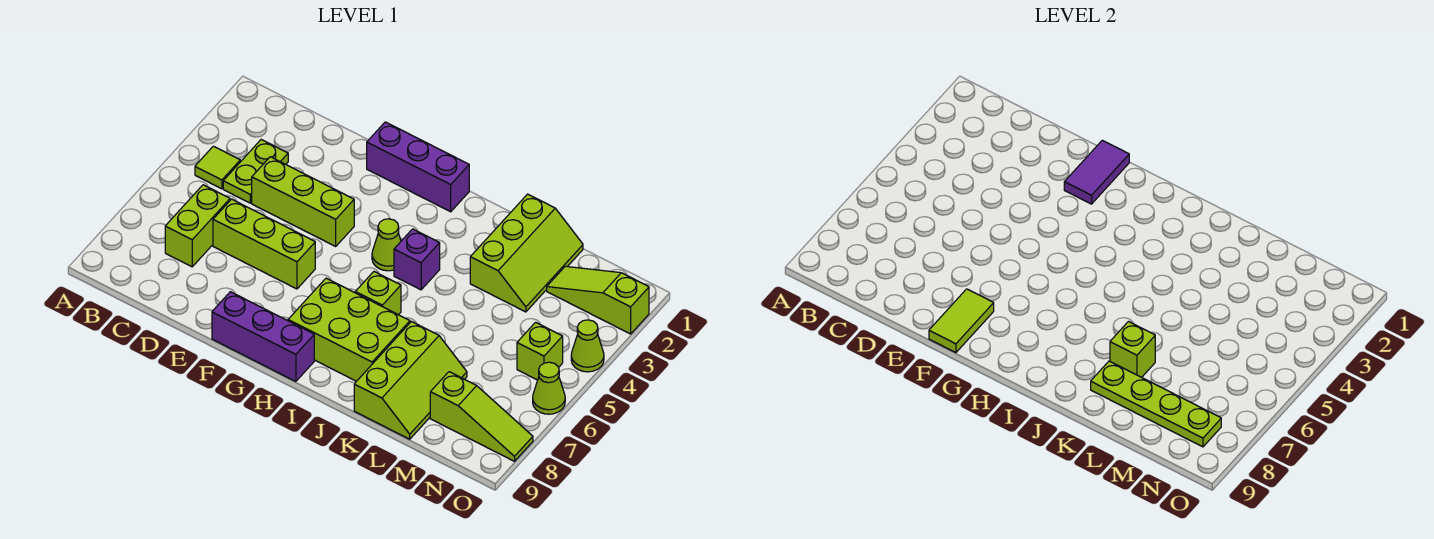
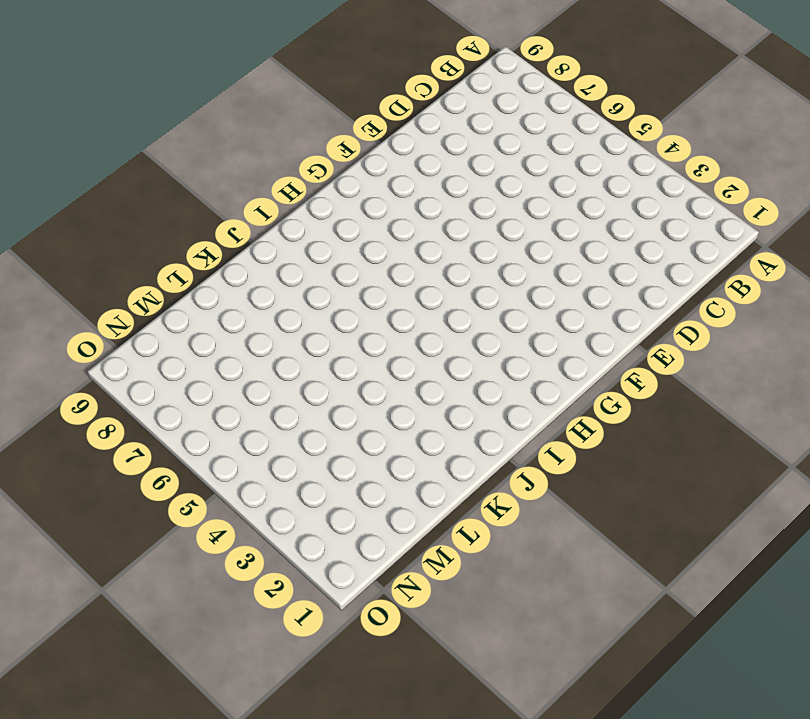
none -> lime 1x1 tile [195,146,240,189]
none -> lime 1x2 plate [223,140,288,203]
none -> lime 1x2 brick [165,185,230,267]

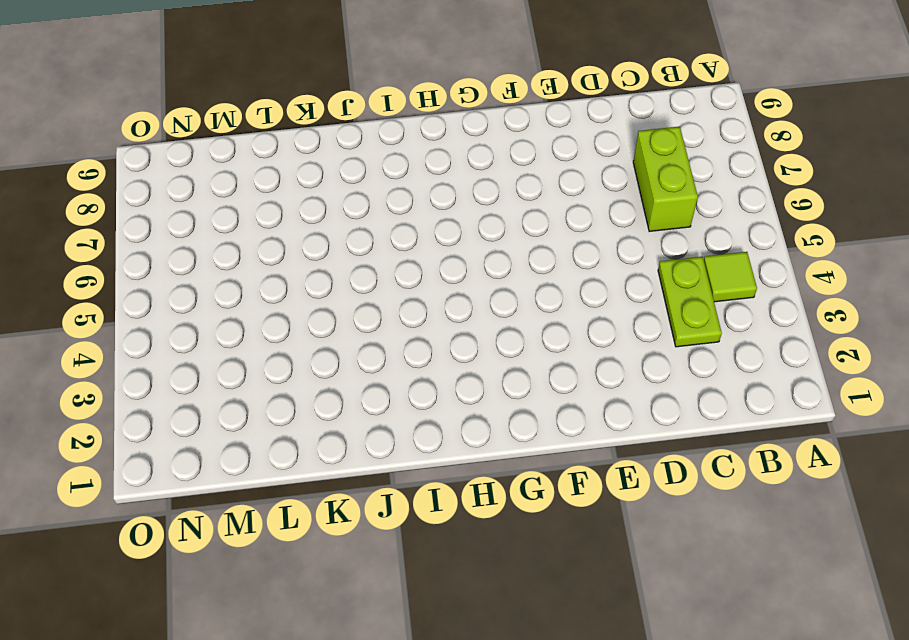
none -> lime 1x3 brick [252,157,354,246]
none -> lime 1x3 brick [213,199,315,289]
none -> purple 1x3 brick [367,122,469,212]

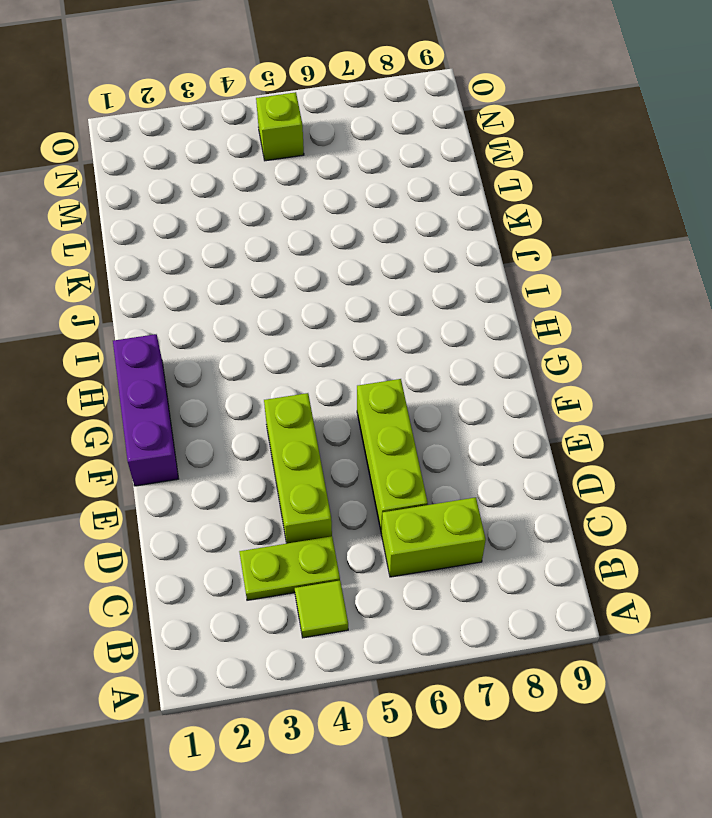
none -> purple 1x3 brick [212,292,314,382]
none -> lime 1x1 cone [372,219,401,271]
none -> lime 2x3 brick [288,278,410,381]

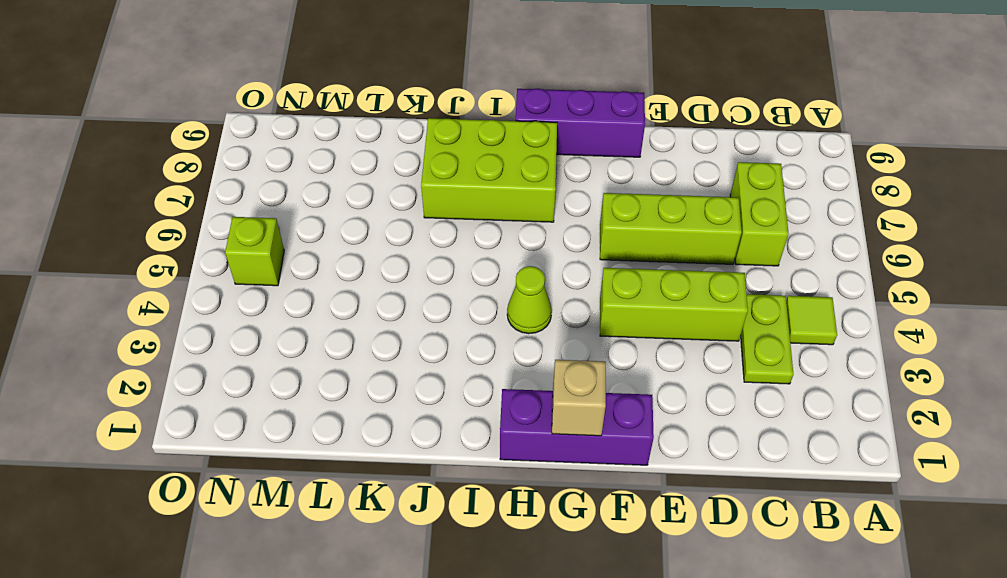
tan 1x1 brick [552,360,606,436] -> none
none -> purple 1x1 brick [394,229,440,290]
none -> lime 1x1 brick [355,272,401,315]
none -> lime 2x3 slope [470,194,583,312]

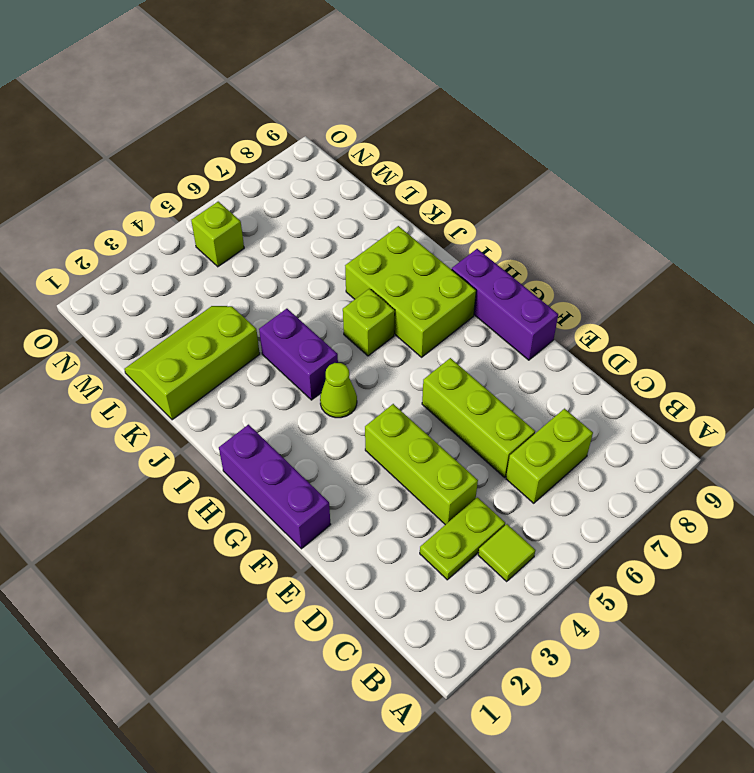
purple 1x2 brick [259,309,338,400] -> purple 1x1 brick [394,229,440,290]
none -> lime 2x3 slope [354,322,467,439]
none -> lime 1x3 slope [547,266,649,334]
none -> lime 1x3 slope [430,372,533,461]

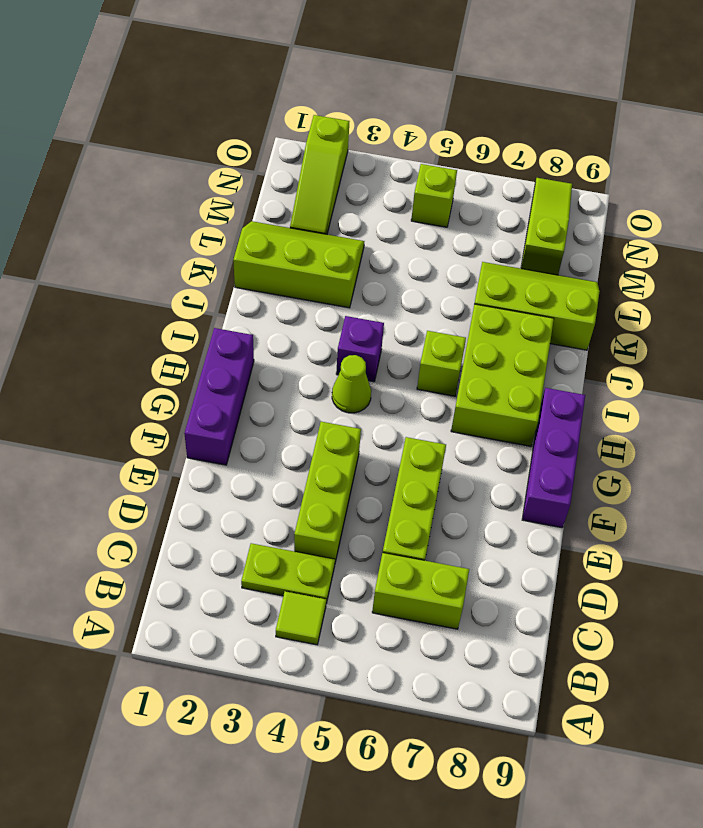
none -> lime 1x1 cone [571,320,604,372]
none -> lime 1x1 cone [533,362,565,414]
none -> purple 1x2 tile [1064,140,1129,204]

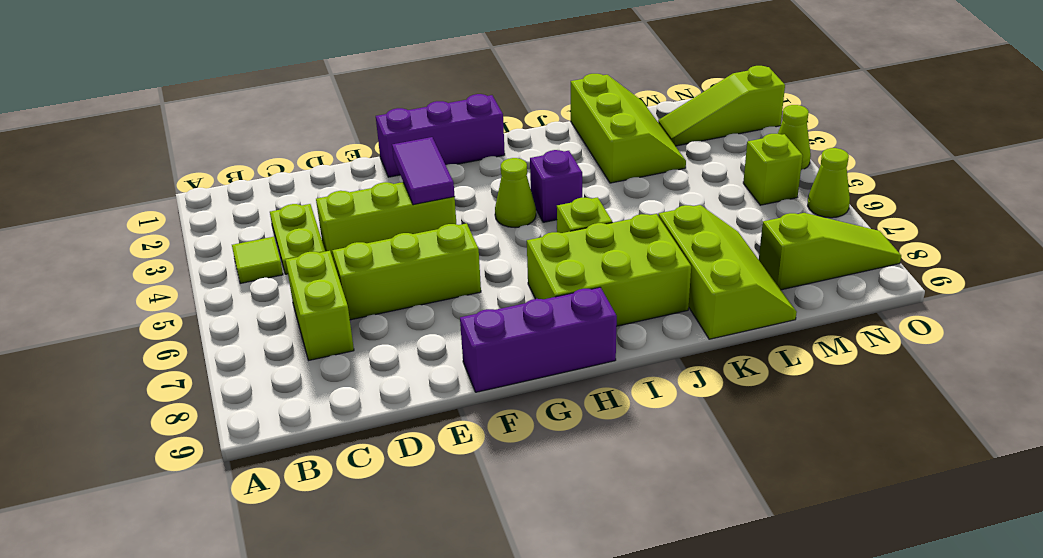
purple 1x2 tile [392,137,455,205] -> purple 1x2 tile moved to [1064,140,1129,204]
none -> lime 1x2 tile [929,289,994,353]
none -> lime 1x1 brick [1110,322,1155,377]
none -> lime 1x4 plate [1091,361,1221,447]

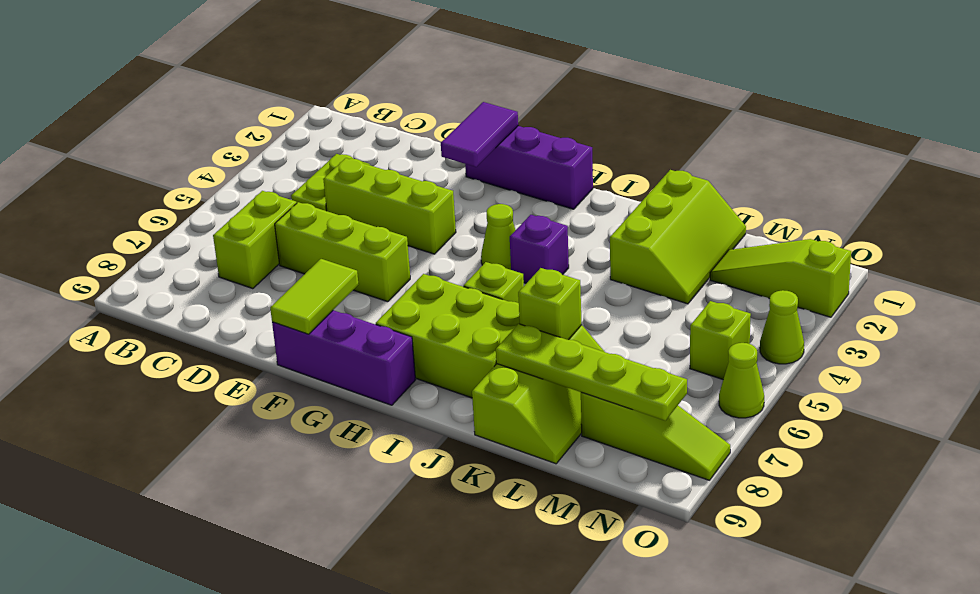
none -> lime 1x1 tile [195,146,240,189]

